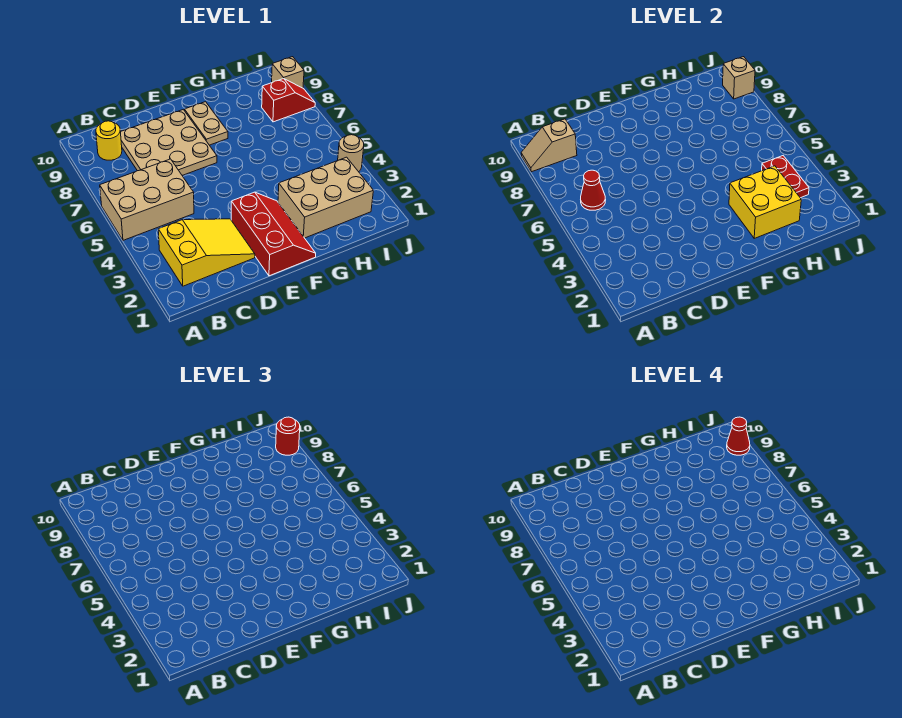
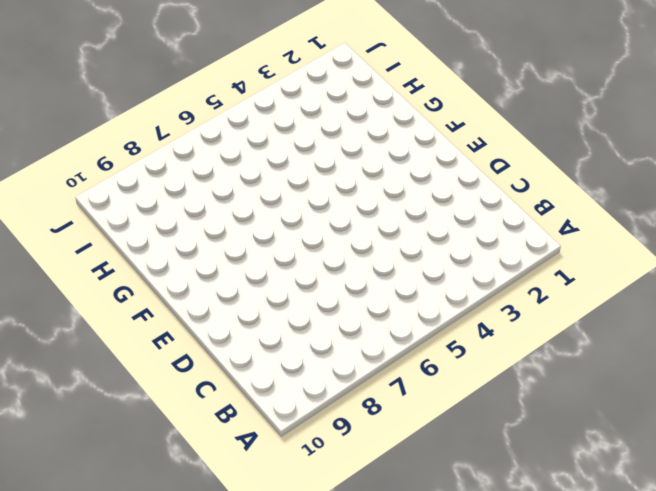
none -> tan 2x3 brick [100,159,194,240]
none -> yellow 2x3 slope [158,219,255,286]
none -> yellow 1x1 round brick [96,121,122,160]

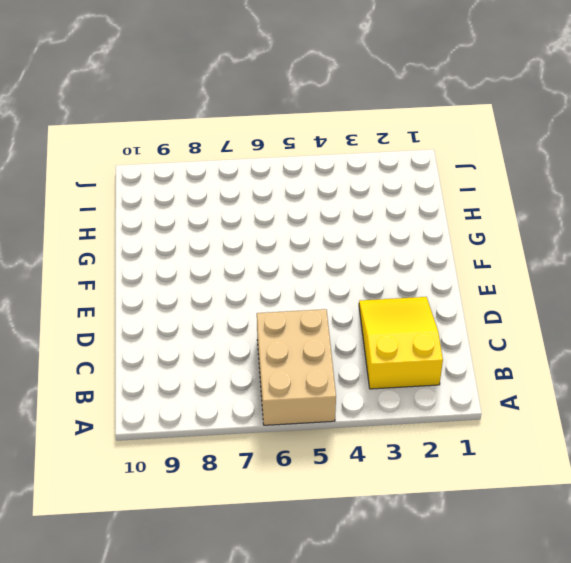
none -> yellow 1x1 round brick [96,121,122,160]
none -> tan 3x3 plate [121,110,217,175]
none -> red 2x3 slope [231,192,316,276]

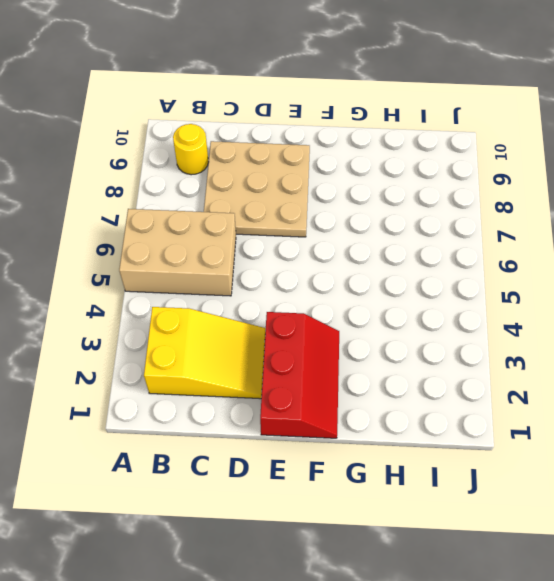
none -> tan 1x2 plate [185,102,228,145]
none -> tan 2x3 brick [278,157,373,238]
none -> red 1x2 slope [262,79,315,122]

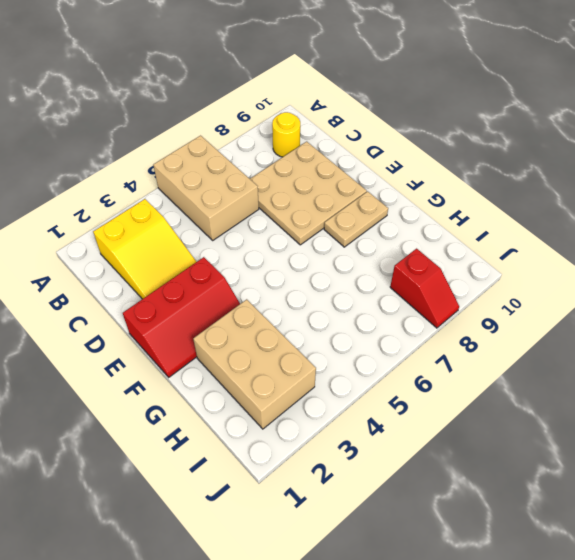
none -> tan 1x1 round brick [338,135,364,172]
none -> tan 1x1 brick [272,57,304,88]
none -> tan 1x2 slope [521,119,577,172]

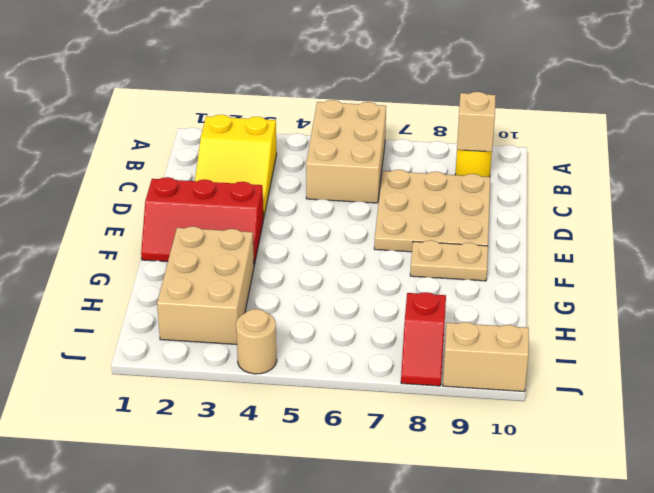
tan 1x2 brick [443,322,529,392] -> tan 1x1 brick [272,57,304,88]
none -> red 1x1 cone [581,170,606,210]
none -> yellow 2x2 brick [729,166,801,238]
none -> red 1x2 plate [762,156,809,198]

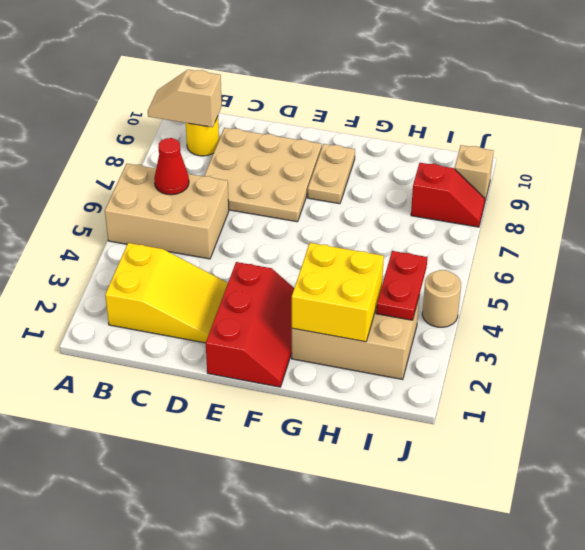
none -> tan 1x1 brick [723,57,755,99]
none -> red 1x1 round brick [276,417,300,455]
none -> red 1x1 cone [727,417,750,455]

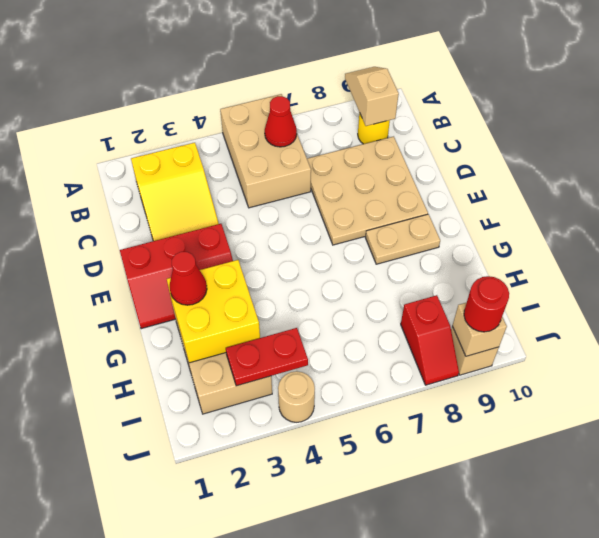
red 1x1 cone [170,252,207,305] -> red 1x1 cone moved to [727,417,750,455]

